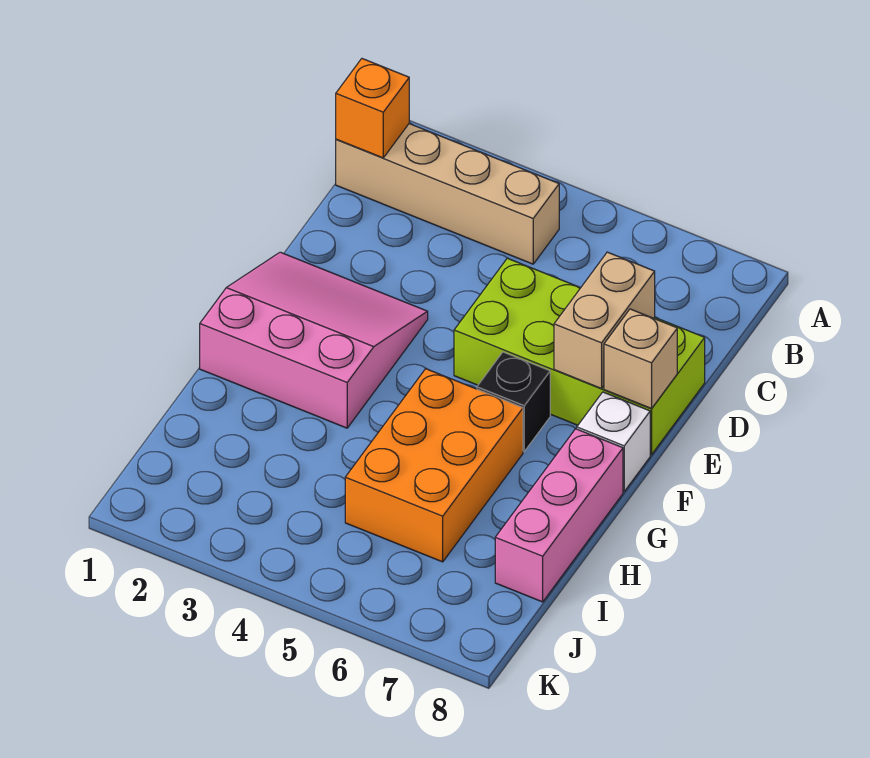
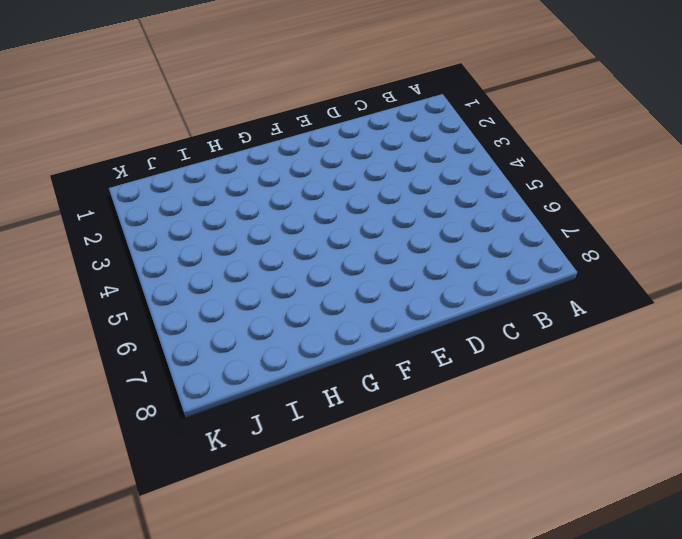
none -> tan 1x4 brick [336,124,559,264]
none -> lime 2x4 brick [454,258,705,455]

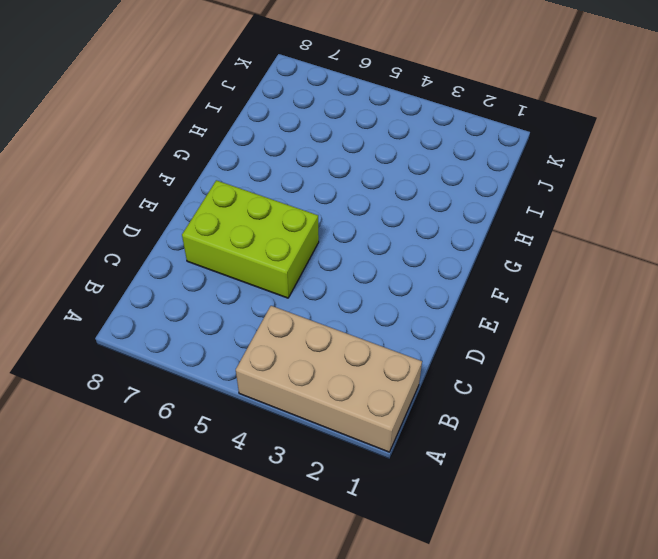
tan 2x4 brick [236,306,422,452] -> tan 1x4 brick [336,124,559,264]
lime 2x3 brick [182,180,319,298] -> lime 2x4 brick [454,258,705,455]
none -> pink 3x3 slope [200,252,428,428]
none -> black 1x1 brick [477,352,550,451]

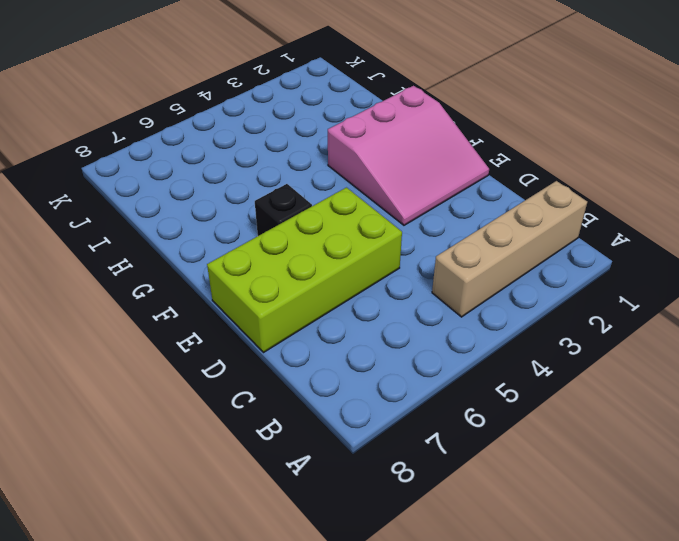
none -> white 1x1 brick [577,392,650,491]
none -> orange 2x3 brick [345,369,523,562]

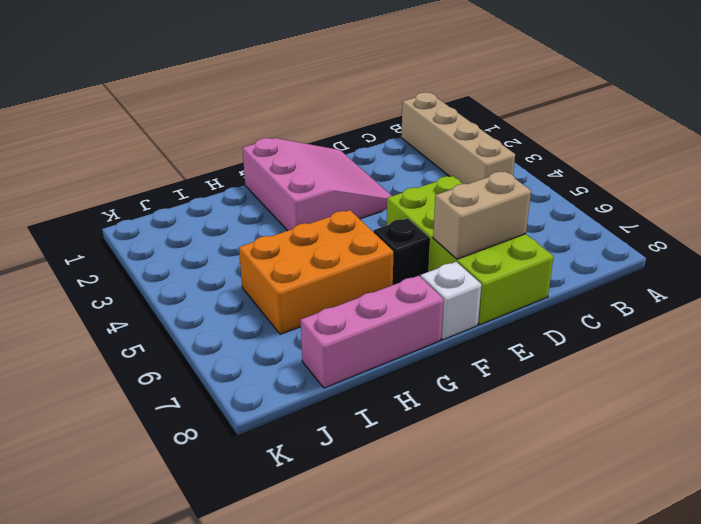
none -> orange 1x1 brick [336,59,409,158]
none -> tan 1x1 brick [604,309,677,409]

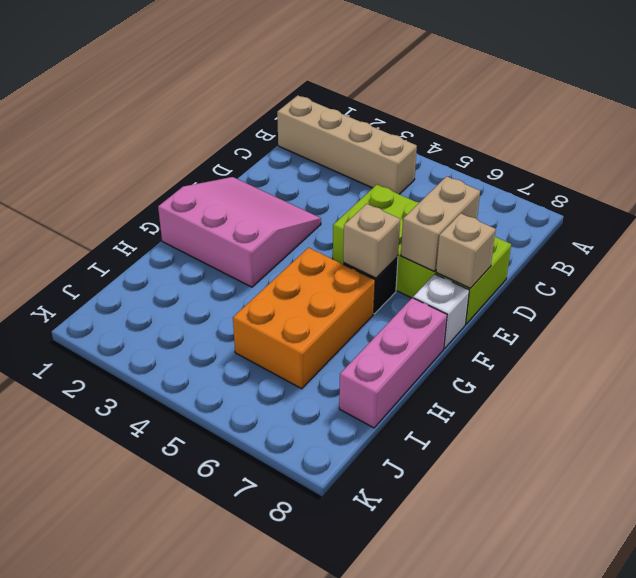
tan 1x1 brick [343,204,400,278] -> none
none -> orange 1x1 brick [336,59,409,158]

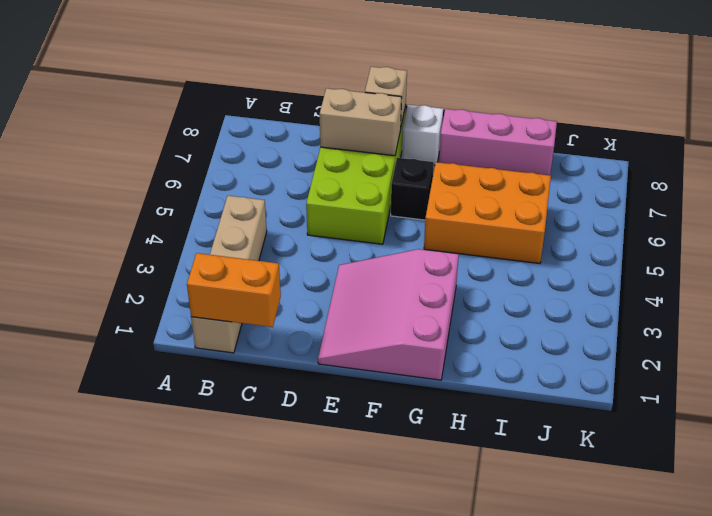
orange 1x2 brick [187,253,281,327] -> orange 1x1 brick [336,59,409,158]

